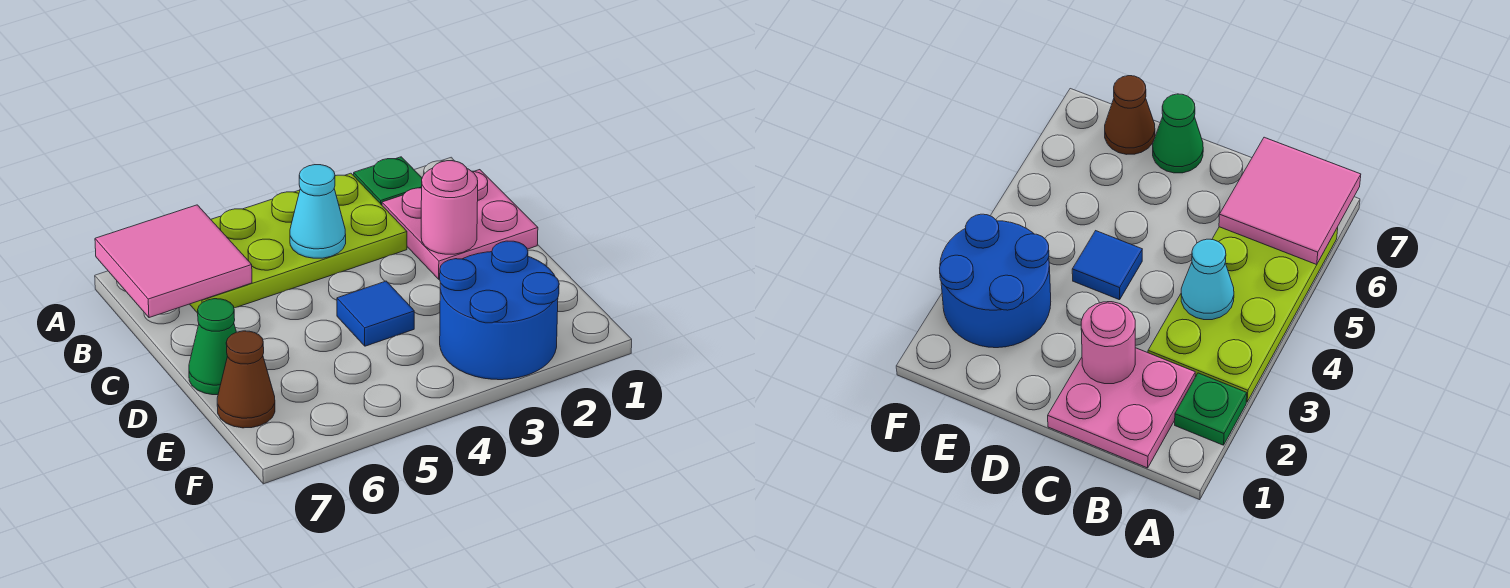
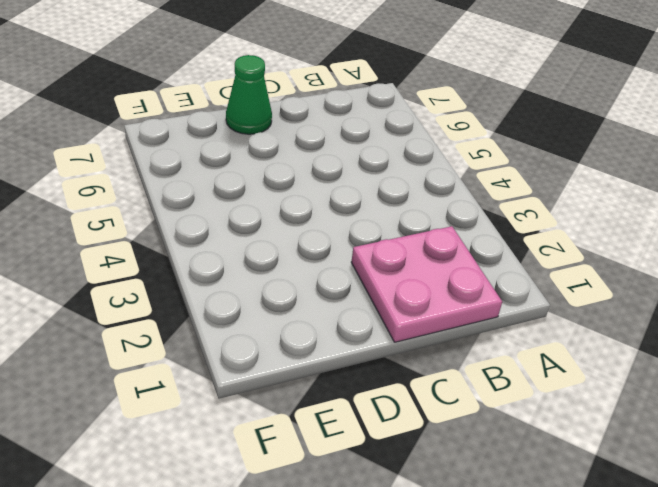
none -> green 1x1 plate [354,157,422,205]
none -> lime 2x4 plate [190,173,407,313]

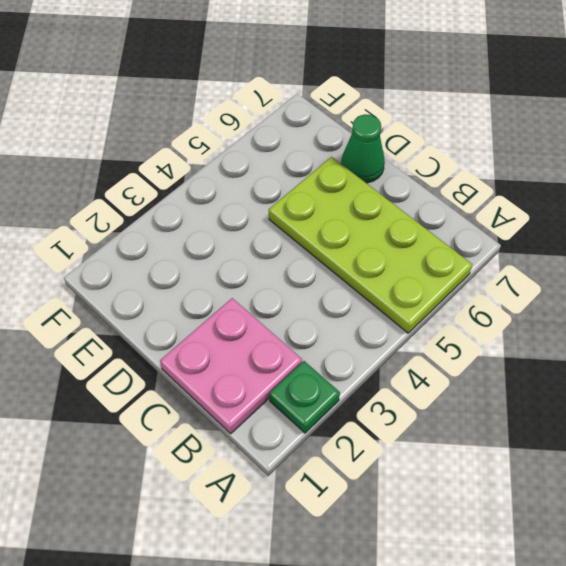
lime 2x4 plate [269,157,472,333] -> lime 2x4 plate turned to [190,173,407,313]
none -> blue 1x1 tile [337,281,414,346]
none -> blue 2x2 round brick [440,241,559,380]

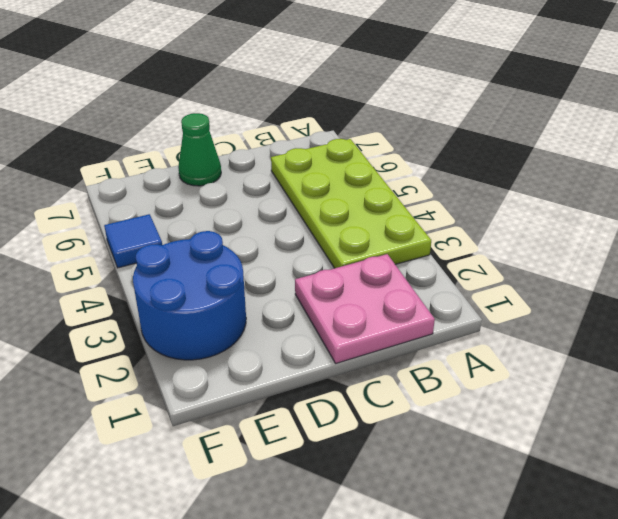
blue 1x1 tile [104,214,162,268] -> blue 1x1 tile moved to [337,281,414,346]
none -> green 1x1 plate [354,157,422,205]
none -> brown 1x1 cone [217,331,275,428]

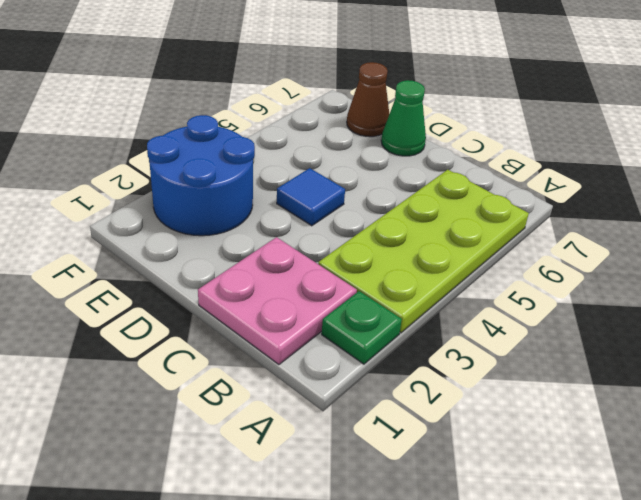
none -> pink 2x2 tile [95,205,252,318]
none -> cyan 1x1 cone [290,165,346,258]

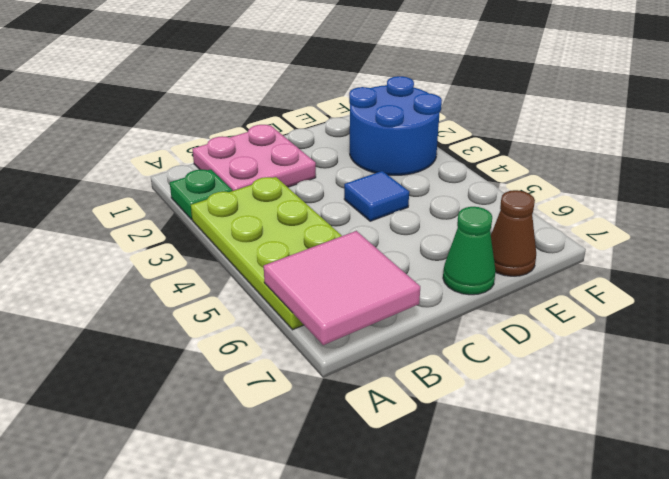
none -> cyan 1x1 cone [290,165,346,258]
none -> pink 1x1 round brick [421,161,478,254]

